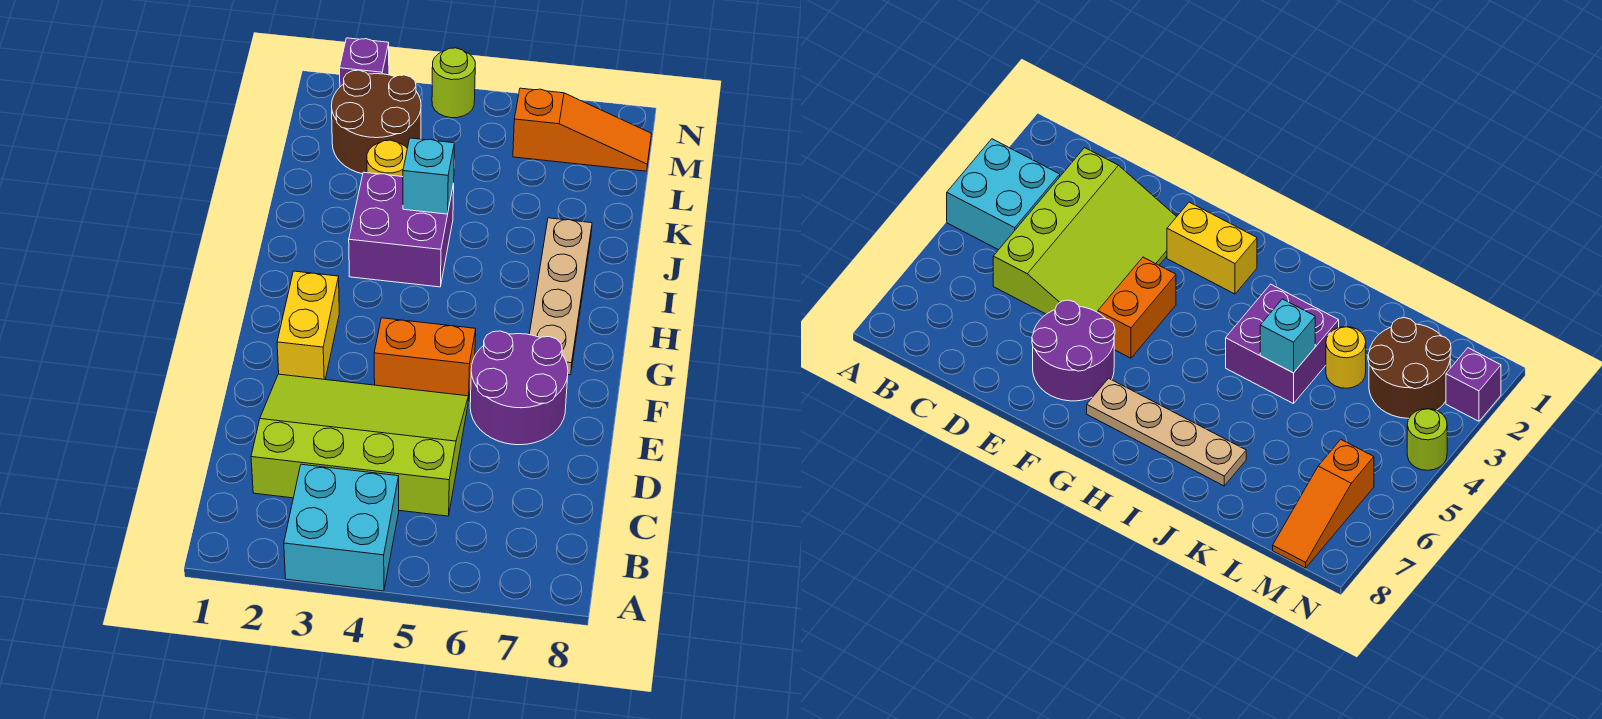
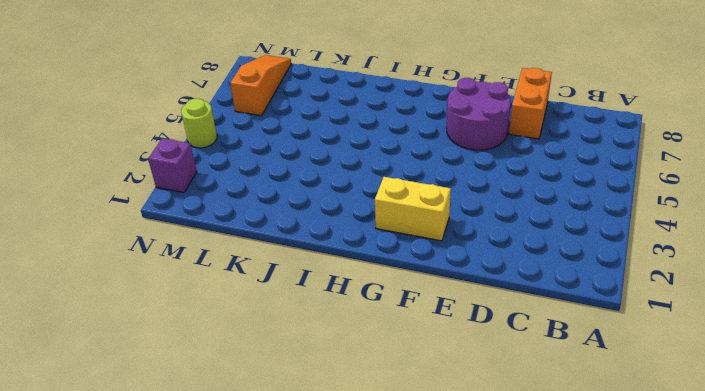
orange 1x2 brick [509,68,552,139] -> orange 1x2 brick moved to [374,318,476,401]
none -> cyan 2x2 brick [284,464,399,591]
none -> lime 3x4 slope [251,374,468,516]
none -> tan 1x4 plate [529,218,592,375]

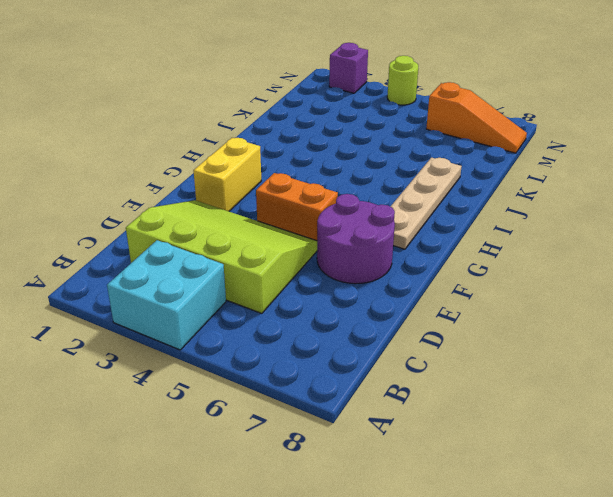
none -> purple 2x2 brick [349,172,454,287]
none -> yellow 1x1 round brick [367,140,407,177]
none -> brown 2x2 round brick [332,70,421,174]

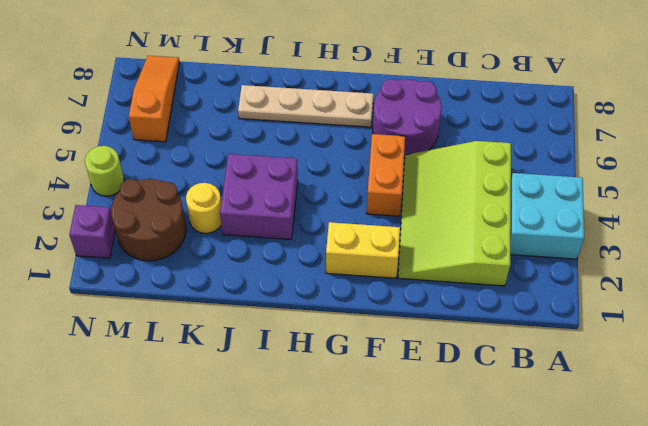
none -> cyan 1x1 brick [403,138,454,214]

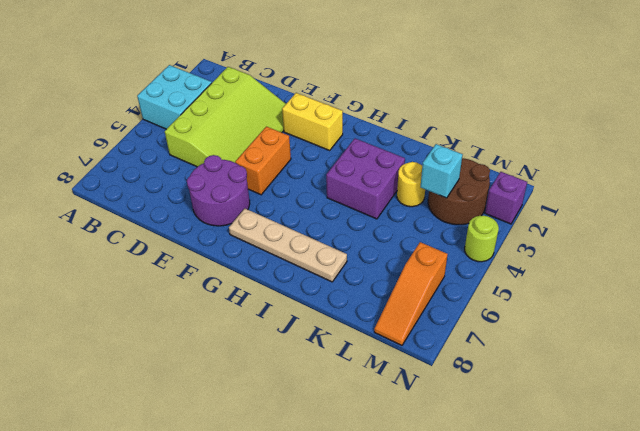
cyan 1x1 brick [421,144,463,198] -> cyan 1x1 brick moved to [403,138,454,214]

